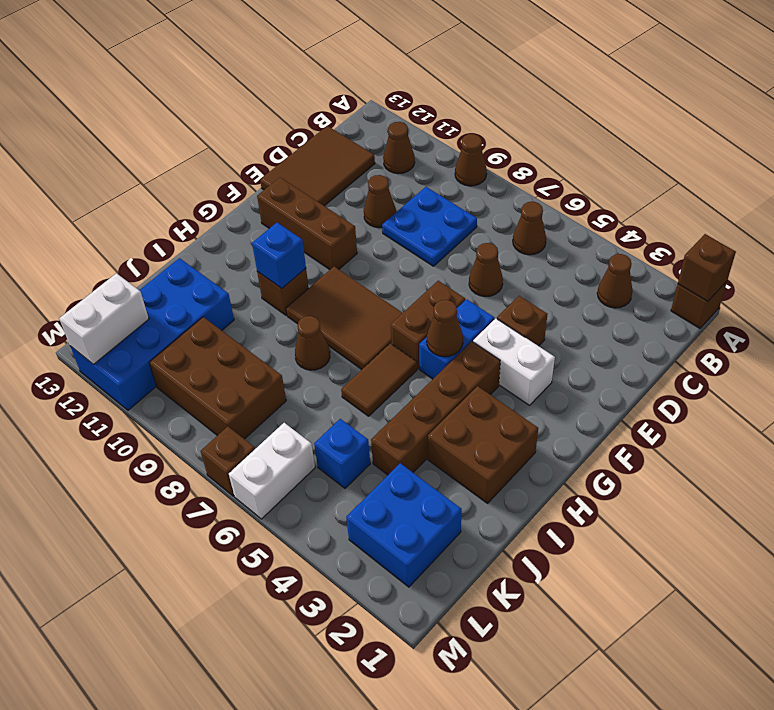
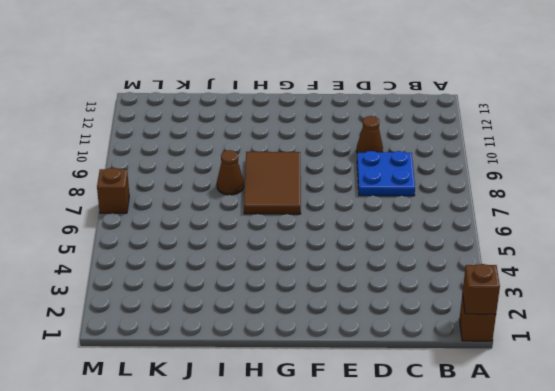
none -> brown 1x1 cone [455,134,487,186]
none -> brown 1x1 cone [597,254,633,308]
none -> brown 1x1 cone [513,202,546,255]
none -> brown 1x1 cone [383,122,415,174]

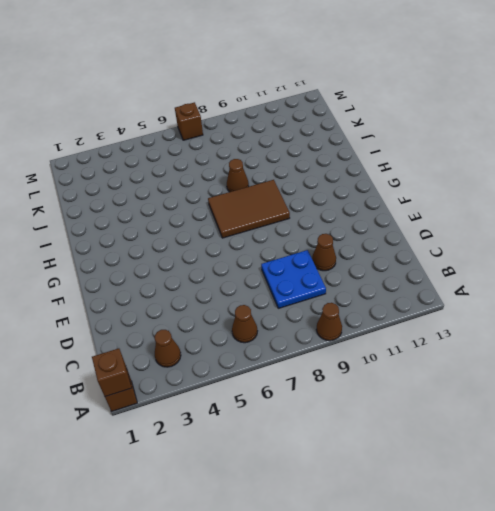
none -> brown 1x1 cone [383,122,415,174]
none -> brown 2x3 tile [260,126,375,206]
none -> brown 1x1 cone [469,243,503,297]
none -> brown 1x1 brick [497,296,547,346]

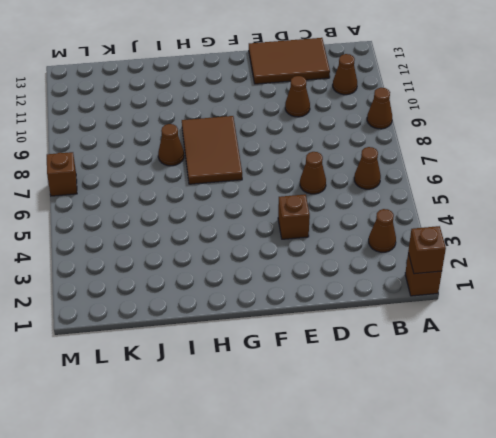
none -> blue 2x2 plate [382,187,477,266]
none -> white 1x2 brick [473,319,555,405]
none -> blue 1x2 brick [419,299,494,379]
none -> brown 1x2 brick [391,281,465,369]

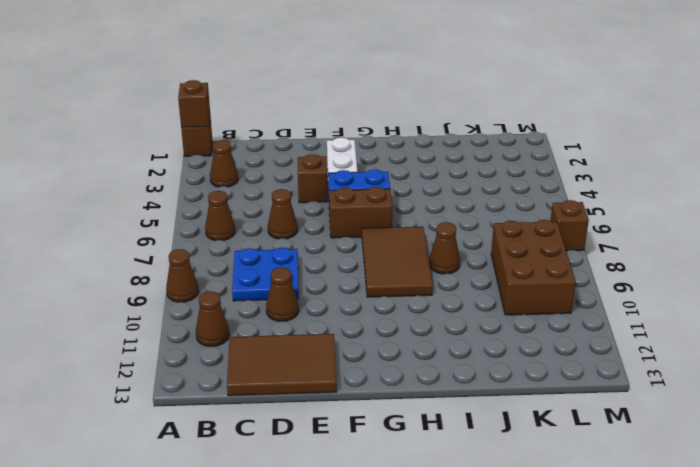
none -> brown 1x3 brick [257,177,357,270]
none -> brown 1x4 brick [371,342,500,475]
none -> brown 2x2 brick [428,386,538,503]
none -> brown 1x2 tile [341,343,417,416]

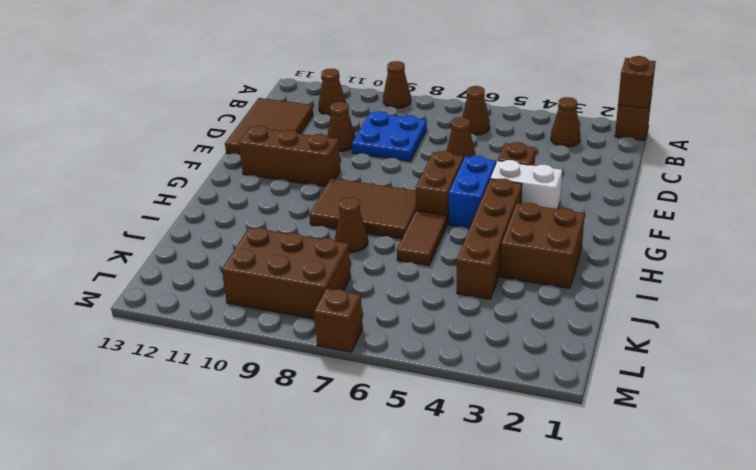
none -> brown 1x1 brick [257,268,309,315]
none -> blue 2x4 brick [70,258,234,410]
none -> blue 2x2 brick [346,463,462,587]
none -> blue 1x1 brick [314,419,370,488]

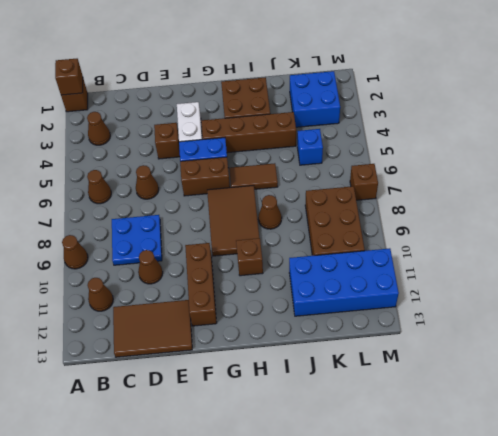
none -> white 1x2 brick [229,423,315,519]
none -> brown 1x1 cone [427,300,463,357]
none -> blue 1x1 brick [252,223,306,289]
none -> white 1x2 brick [59,273,149,365]

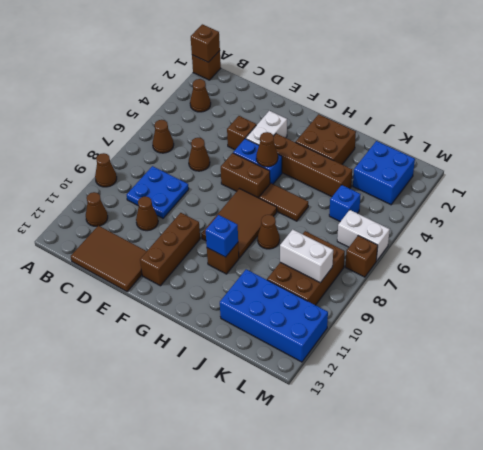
white 1x2 brick [280,229,333,283] -> white 1x2 brick moved to [59,273,149,365]

